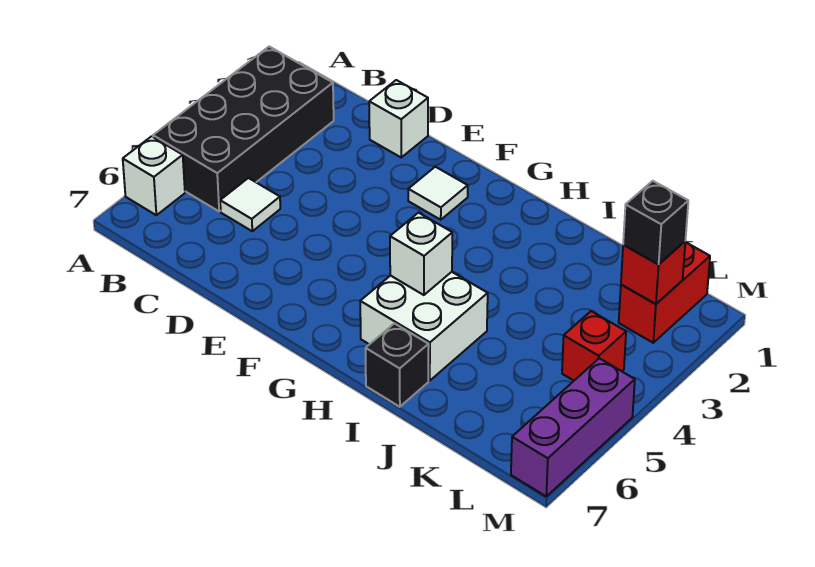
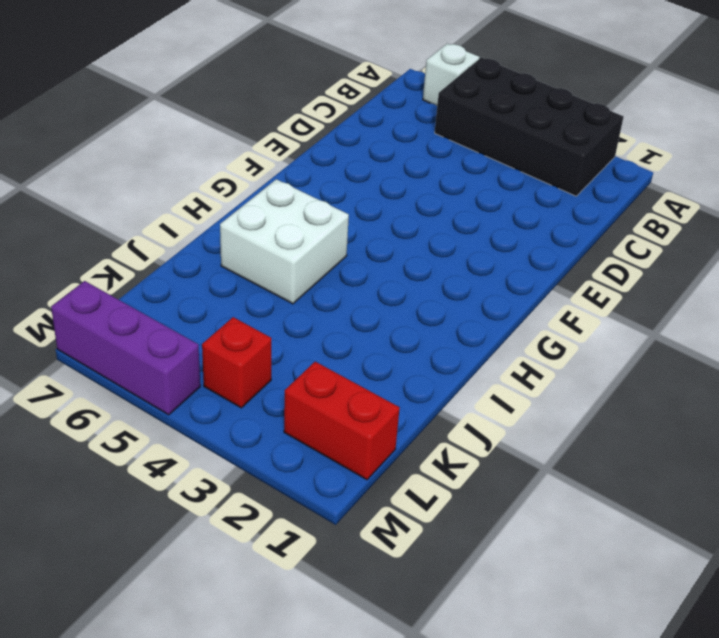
none -> white 1x1 tile [220,178,280,231]
none -> white 1x1 brick [369,80,428,157]
none -> white 1x1 tile [408,167,468,220]

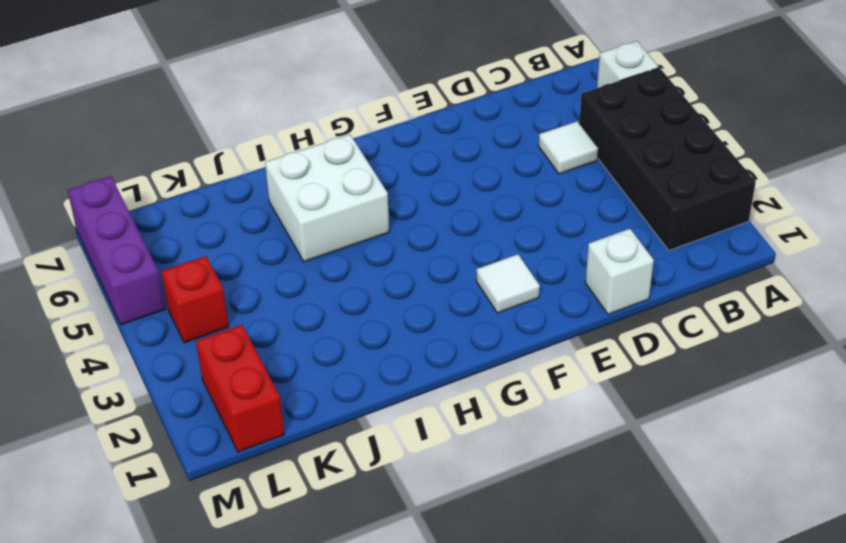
none -> black 1x1 brick [366,323,429,407]
none -> white 1x1 brick [390,213,452,295]
none -> red 1x1 brick [621,242,685,304]

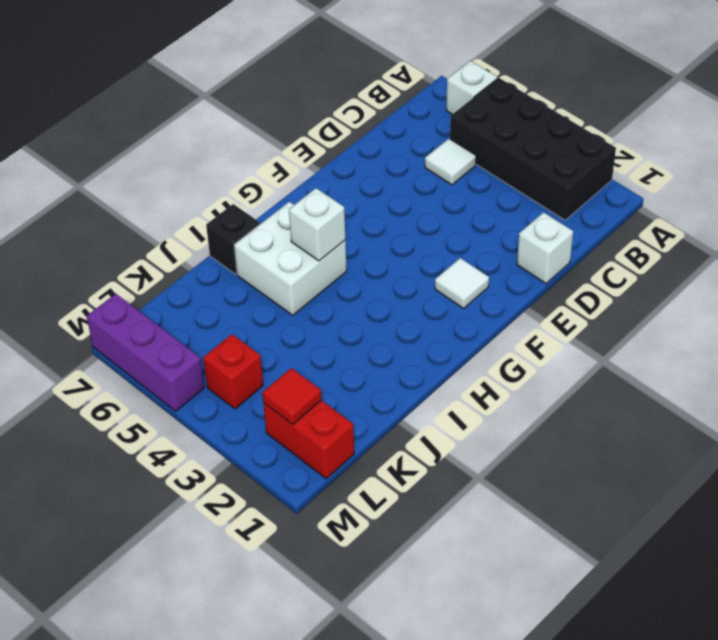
red 1x1 tile [262,368,322,424] -> red 1x1 brick [621,242,685,304]
none -> black 1x1 brick [623,181,688,264]

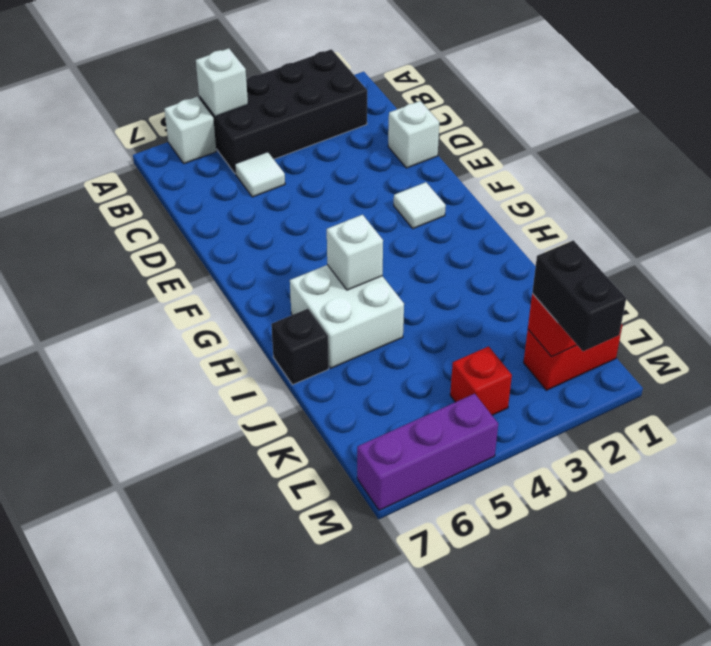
white 1x1 brick [196,48,248,116] -> none
black 1x2 brick [532,240,626,351] -> black 1x1 brick [623,181,688,264]

